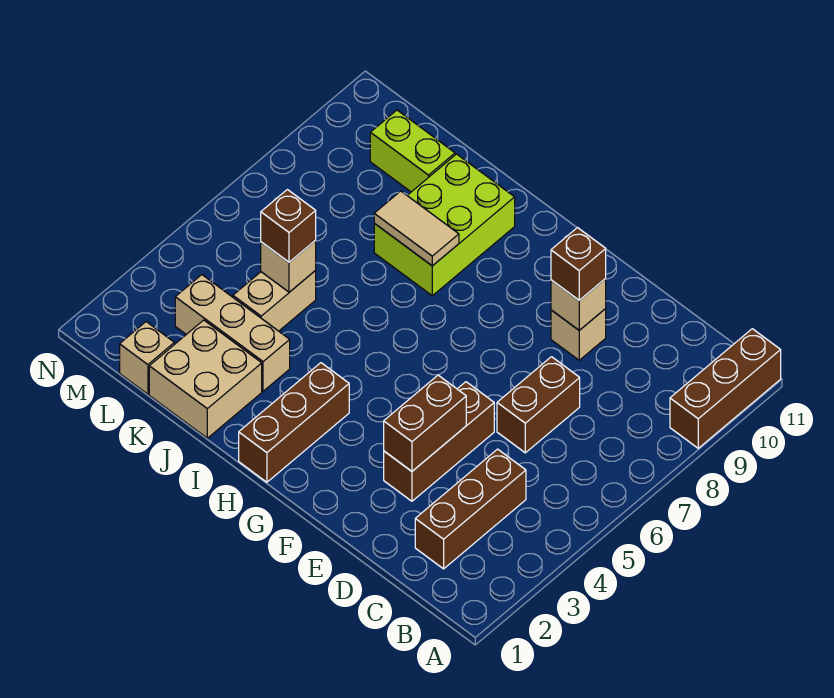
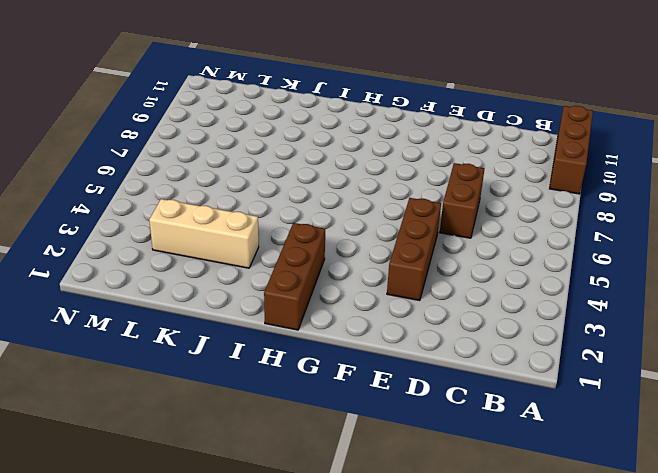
none -> brown 1x3 brick [415,449,526,569]
none -> tan 1x1 brick [551,309,606,360]
none -> lime 2x3 brick [374,154,515,296]

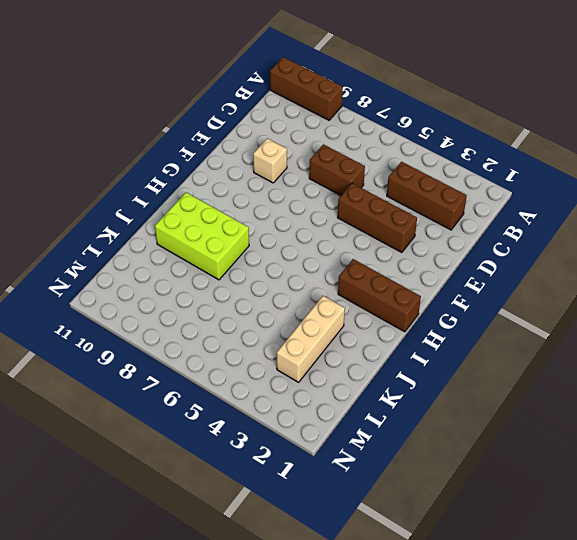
none -> tan 2x2 brick [149,320,262,438]
none -> tan 1x2 brick [233,271,316,331]
none -> lime 1x2 brick [370,110,455,192]

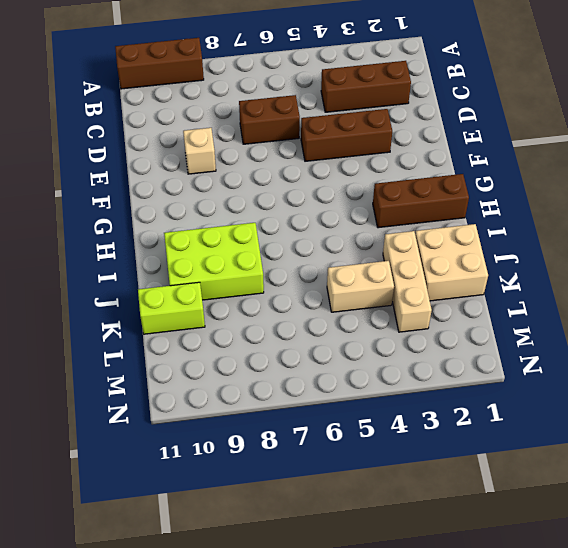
lime 1x2 brick [138,282,205,334] -> lime 1x2 brick turned to [370,110,455,192]
none -> tan 1x1 brick [120,322,174,394]
none -> brown 1x2 brick [384,375,466,471]
none -> tan 1x1 brick [551,279,606,330]

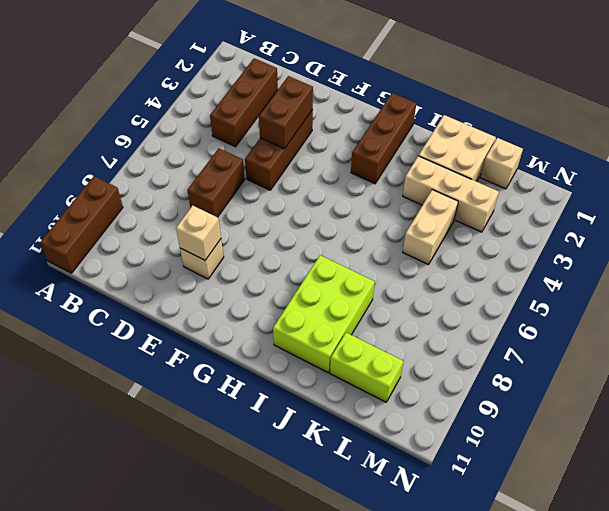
none -> tan 1x2 tile [374,191,459,266]
none -> tan 1x1 brick [261,241,316,292]
none -> brown 1x1 brick [551,228,606,300]

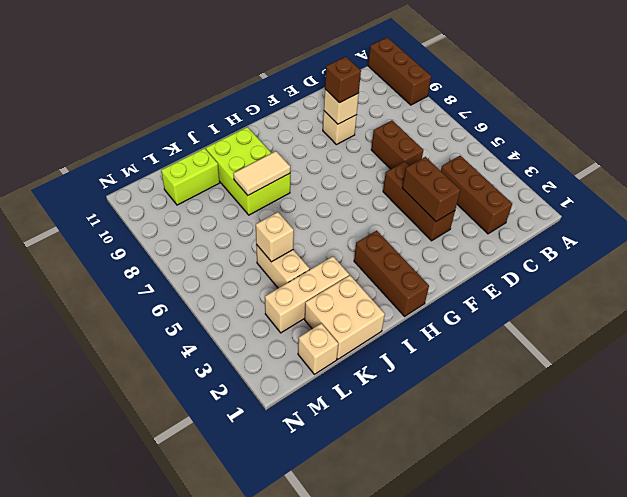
none -> brown 1x1 brick [261,190,316,262]

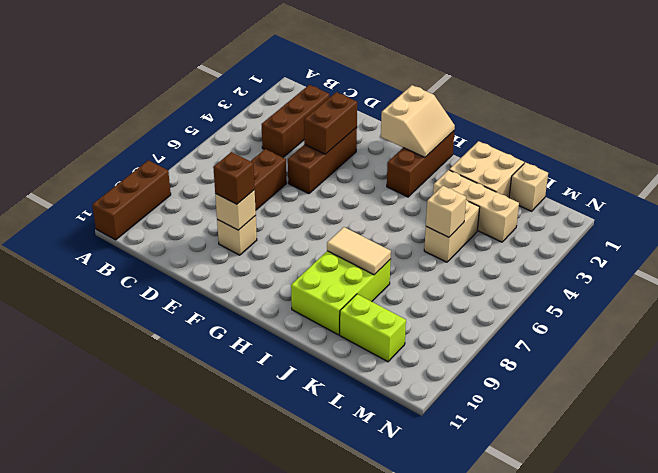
tan 2x2 slope [381,85,455,157] -> none
none -> brown 1x1 brick [261,190,316,262]

